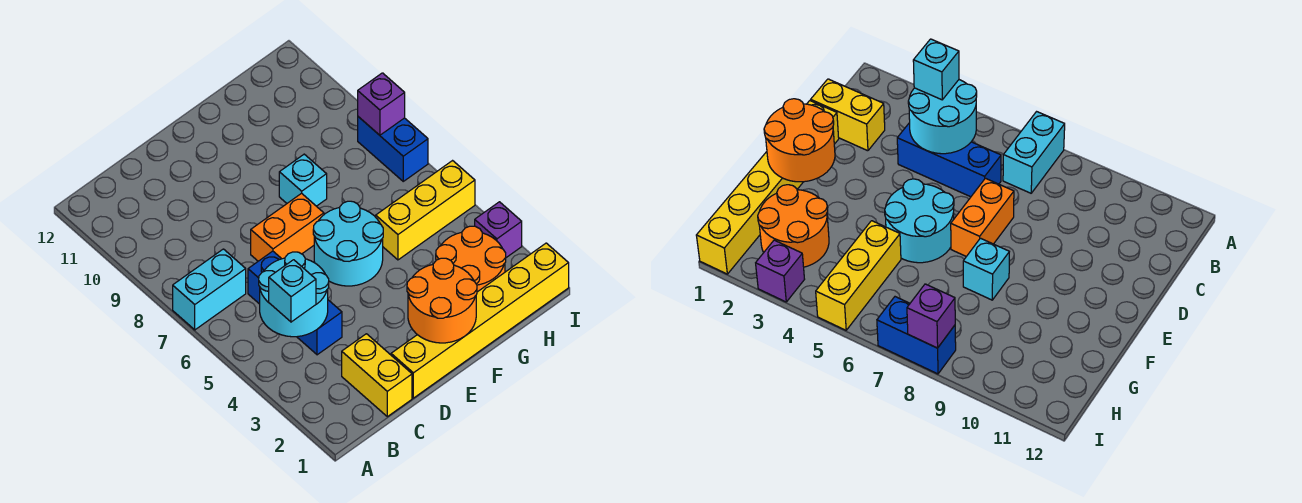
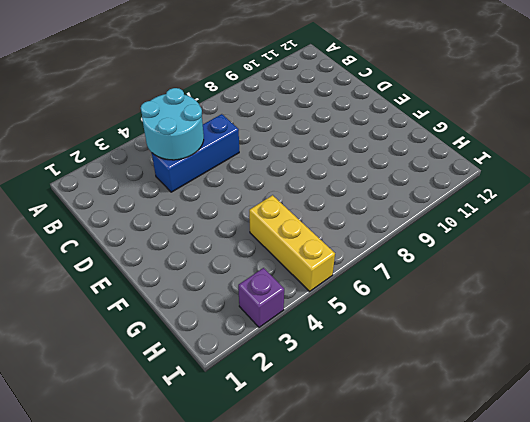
none -> cyan 1x2 brick [173,249,246,330]
none -> yellow 1x2 brick [342,334,412,417]
none -> yellow 1x6 brick [391,243,569,398]

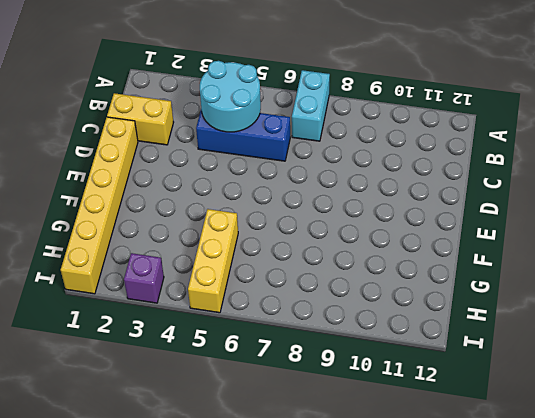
none -> orange 1x2 brick [251,193,324,261]
none -> cyan 2x2 round brick [313,201,383,286]
none -> cyan 1x1 brick [279,154,327,206]

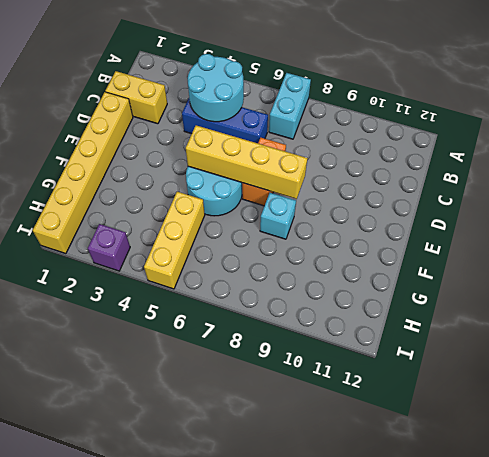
yellow 1x4 brick [186,125,307,199] -> none
none -> orange 2x2 round brick [436,226,506,292]
none -> blue 1x2 brick [358,117,428,181]
none -> orange 2x2 round brick [407,258,477,343]

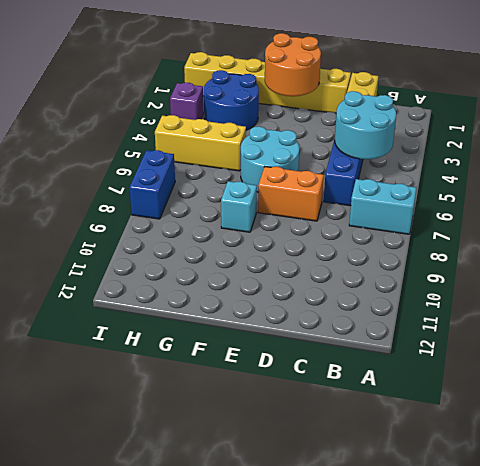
blue 2x2 round brick [204,70,259,130] -> orange 2x2 round brick [436,226,506,292]
none -> purple 1x1 brick [358,73,405,135]
none -> cyan 1x1 brick [269,260,316,322]

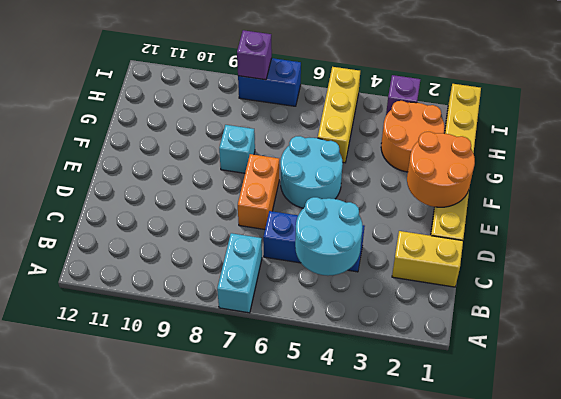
none -> cyan 1x1 brick [269,260,316,322]

